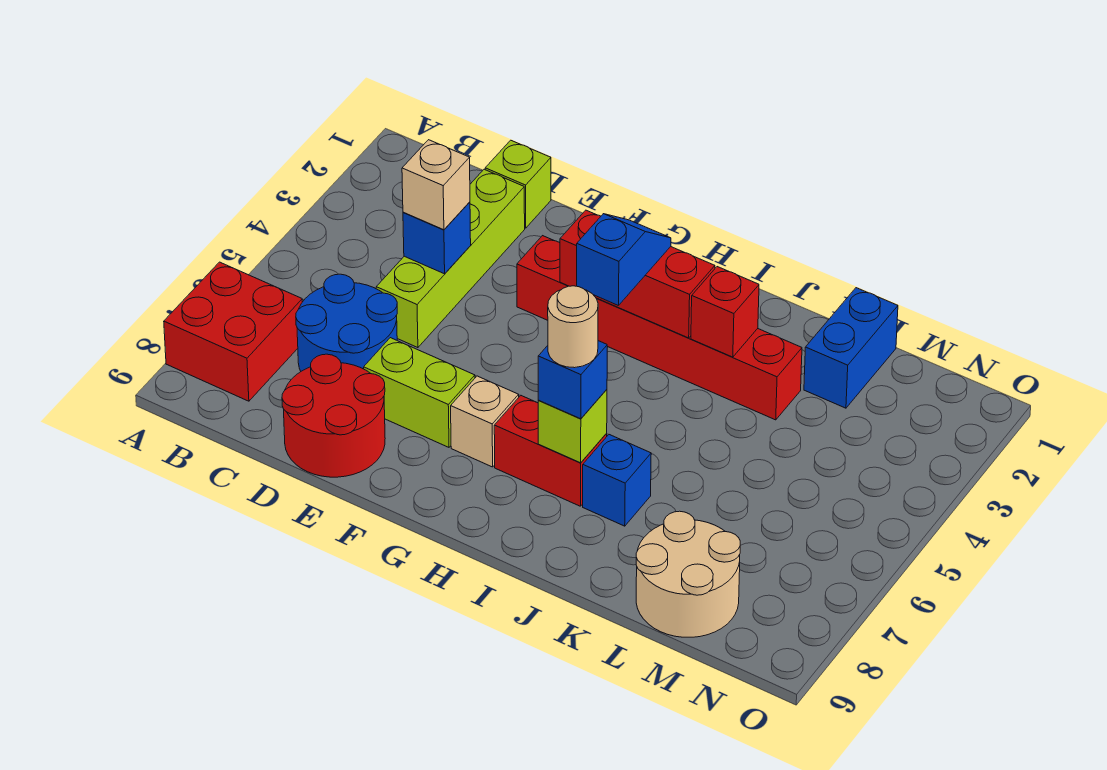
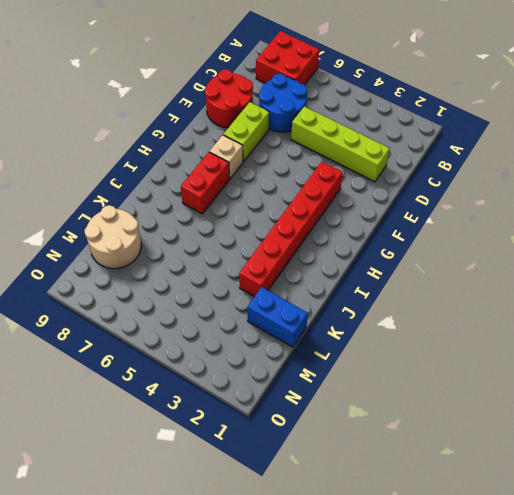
none -> lime 1x1 brick [485,140,551,228]
none -> blue 1x1 brick [583,435,651,526]
none -> blue 1x1 brick [403,202,471,274]

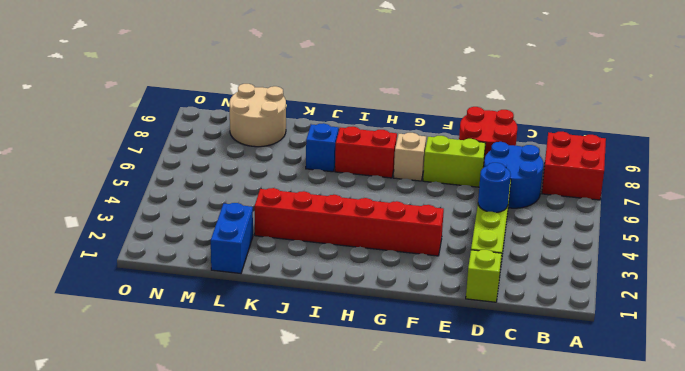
blue 1x1 round brick [478,163,511,213] -> blue 1x1 brick [403,202,471,274]
none -> red 1x3 brick [560,210,715,338]
none -> lime 1x1 brick [538,389,607,463]
none -> red 1x1 brick [691,267,759,357]

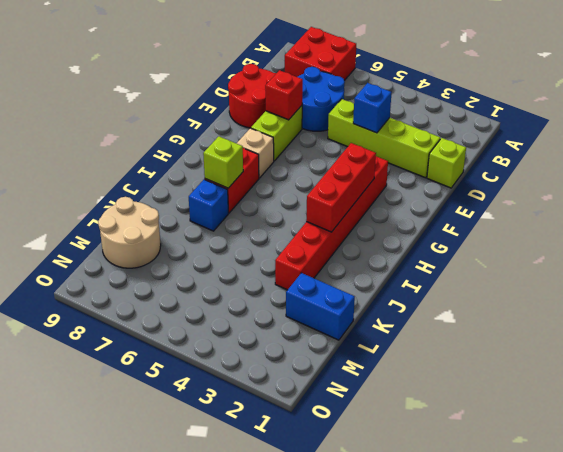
red 1x1 brick [265,70,303,120] -> red 1x1 brick moved to [691,267,759,357]
none -> tan 1x1 brick [402,140,470,230]
none -> blue 1x2 slope [577,214,671,306]
none -> blue 1x1 brick [538,341,607,419]

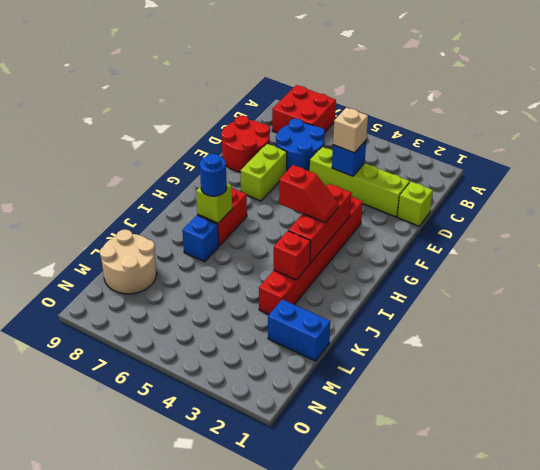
red 1x2 slope [279,165,338,223] -> blue 1x2 slope [577,214,671,306]
blue 1x1 round brick [200,154,227,196] -> blue 1x1 brick [538,341,607,419]
none -> tan 1x1 brick [451,376,519,467]
none -> tan 1x1 round brick [548,286,598,368]

